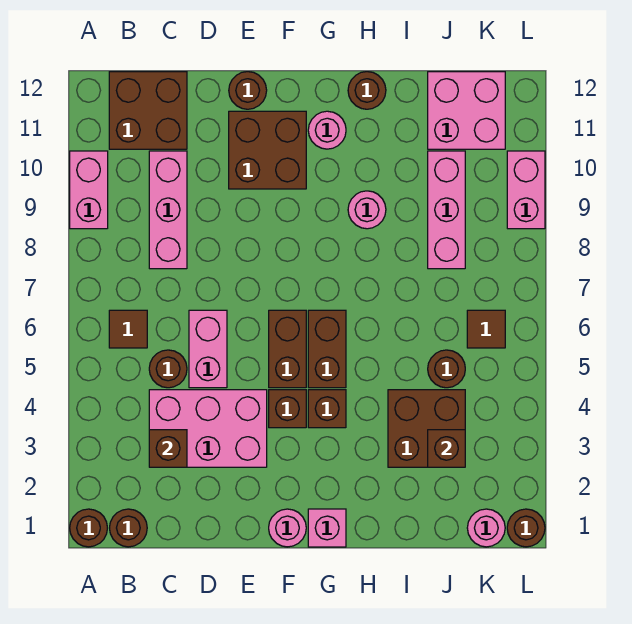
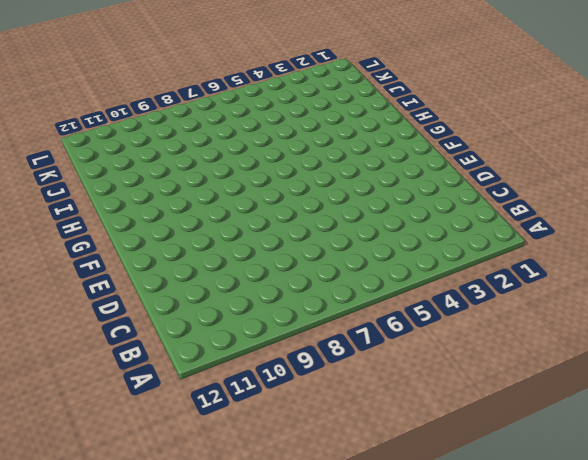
none -> brown 1x1 round brick [70,509,107,547]
none -> pink 1x2 brick [70,151,108,229]
none -> brown 1x1 round brick [110,509,147,547]
none -> brown 1x1 tile [109,310,147,348]

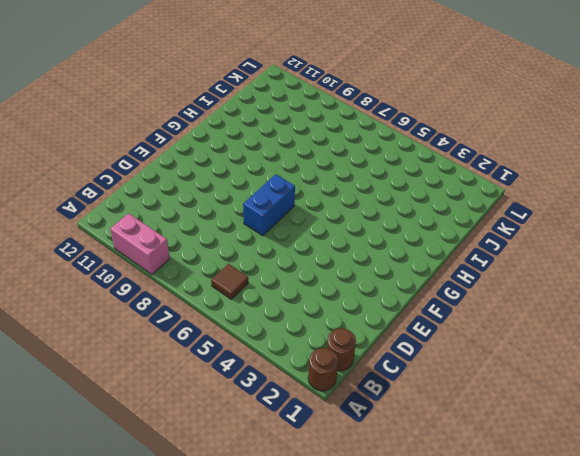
blue 1x2 brick [243,174,295,236] -> none
none -> brown 2x2 brick [109,72,187,149]
none -> pink 2x3 brick [149,390,267,467]
none -> brown 1x1 round brick [149,350,187,388]
none -> pink 1x3 brick [149,151,187,269]

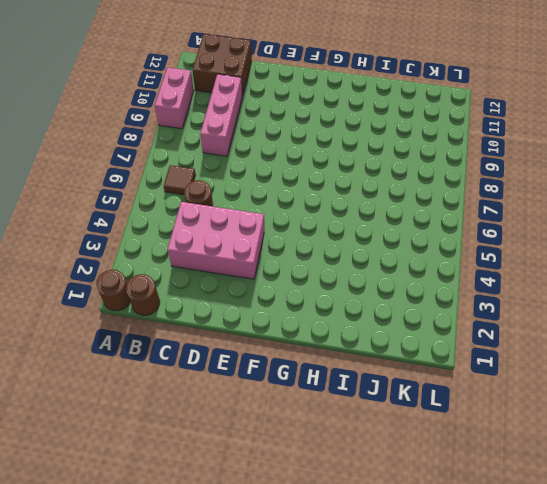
none -> pink 1x2 brick [189,310,227,388]
none -> brown 2x2 brick [229,111,306,189]
none -> brown 1x1 round brick [229,72,267,109]
none -> pink 1x1 round brick [269,509,306,547]

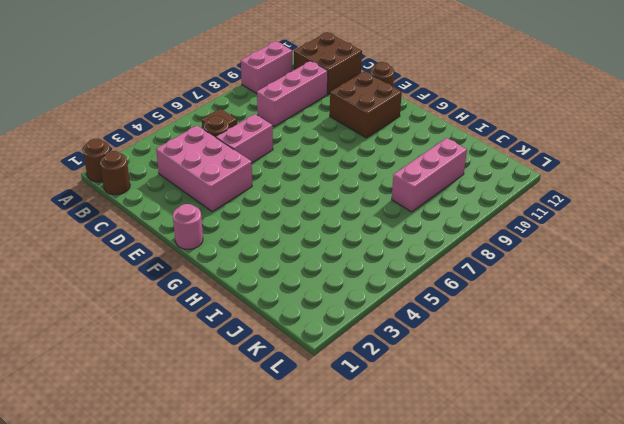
none -> brown 1x1 brick [269,390,306,428]
none -> brown 1x2 brick [269,310,306,388]
none -> pink 1x1 brick [308,509,346,547]
none -> brown 1x1 brick [308,390,346,428]

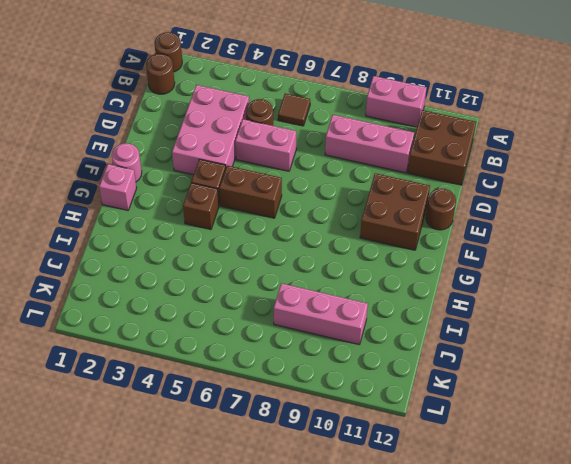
none -> brown 1x2 brick [308,310,346,388]
none -> pink 1x1 round brick [308,111,346,149]
none -> pink 1x1 round brick [348,191,386,229]
none -> brown 1x1 round brick [348,72,386,109]

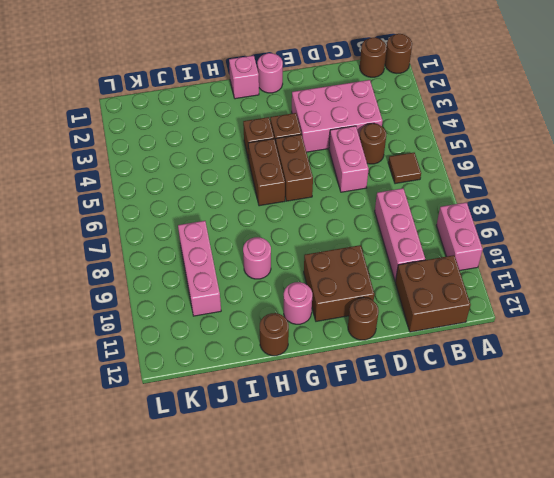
none -> brown 2x2 brick [388,390,465,467]
none -> brown 1x1 round brick [428,350,465,388]
none -> pink 2x2 brick [428,72,505,149]
none -> pink 1x1 round brick [467,509,505,547]

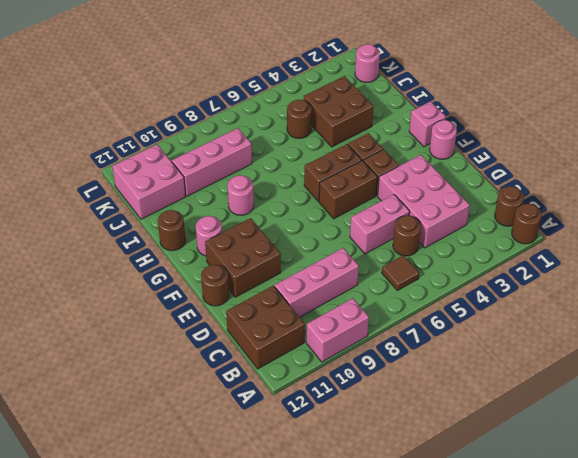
none -> brown 1x1 tile [467,310,505,348]
none -> brown 1x1 round brick [507,509,545,547]
none -> pink 1x2 brick [507,151,545,229]
none -> brown 1x1 brick [149,430,187,467]

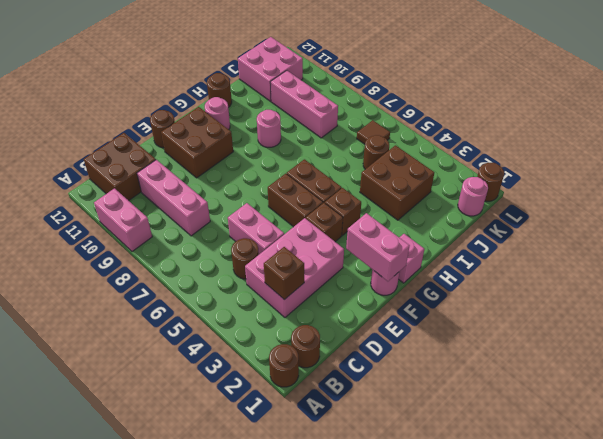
pink 1x2 brick [346,213,410,281] -> pink 1x2 brick moved to [507,151,545,229]
none -> brown 1x1 tile [109,310,147,348]
none -> brown 1x1 brick [428,430,465,467]

